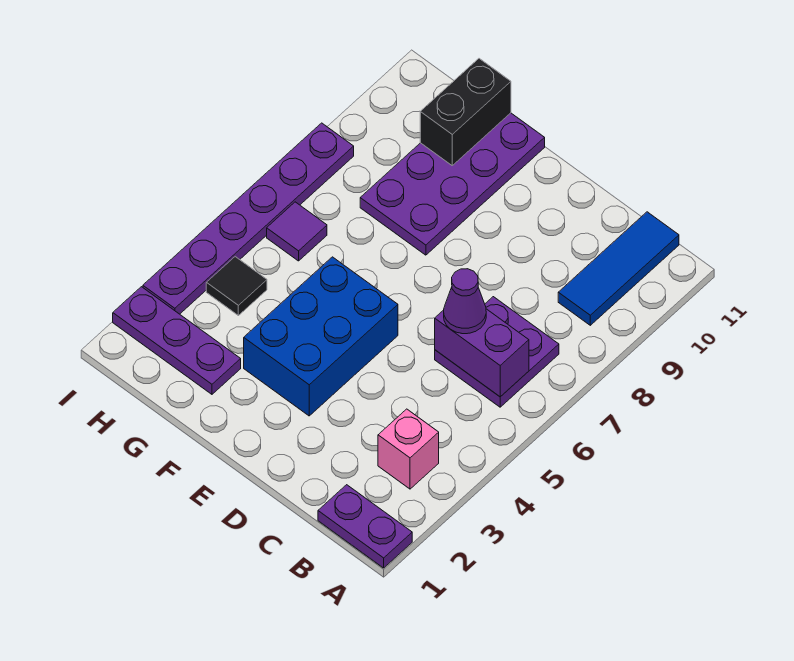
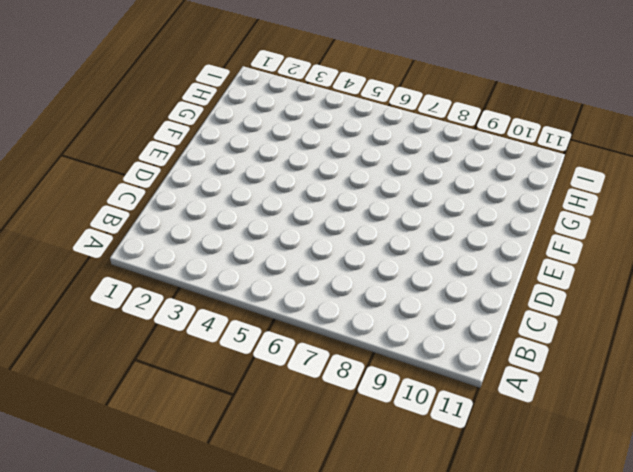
none -> purple 1x2 plate [318,485,412,568]
none -> pink 1x1 brick [378,409,439,489]
none -> purple 2x2 plate [435,297,559,407]

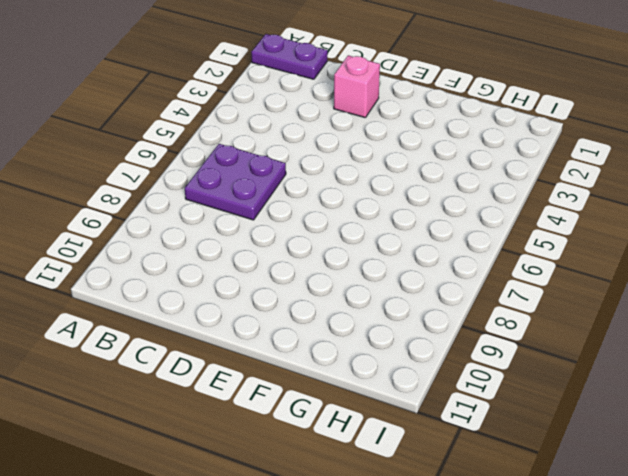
pink 1x1 brick [334,55,380,118] -> pink 1x1 brick moved to [378,409,439,489]
none -> blue 1x3 tile [558,212,679,325]
none -> blue 2x3 brick [244,257,398,416]
none -> purple 2x4 plate [360,113,545,255]

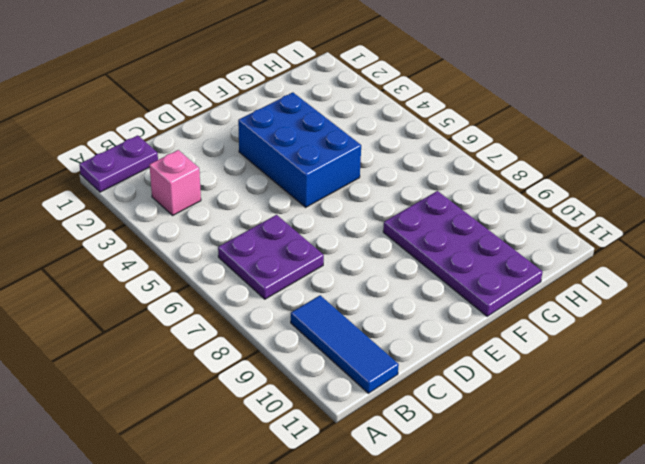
none -> purple 1x3 plate [113,287,241,394]
none -> black 1x1 tile [206,257,267,315]
none -> purple 1x1 tile [267,202,327,261]

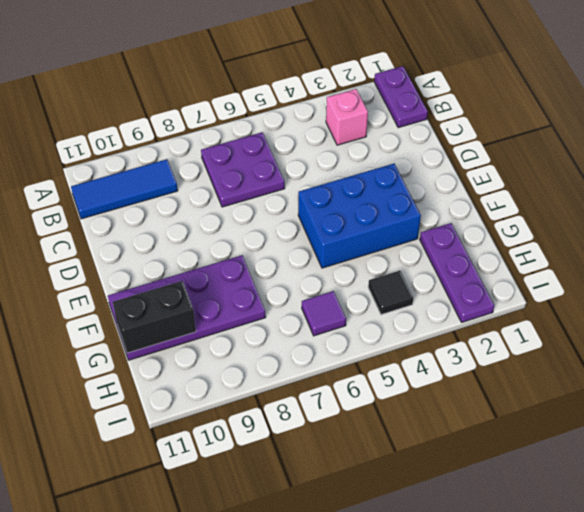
none -> purple 1x6 plate [143,123,354,314]
none -> purple 1x2 brick [435,309,529,397]
none -> purple 1x1 cone [444,269,486,334]

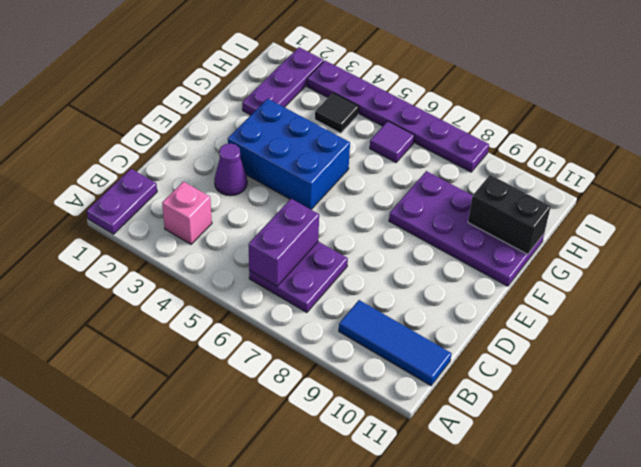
purple 1x1 cone [214,143,247,196] -> purple 1x1 cone moved to [444,269,486,334]

